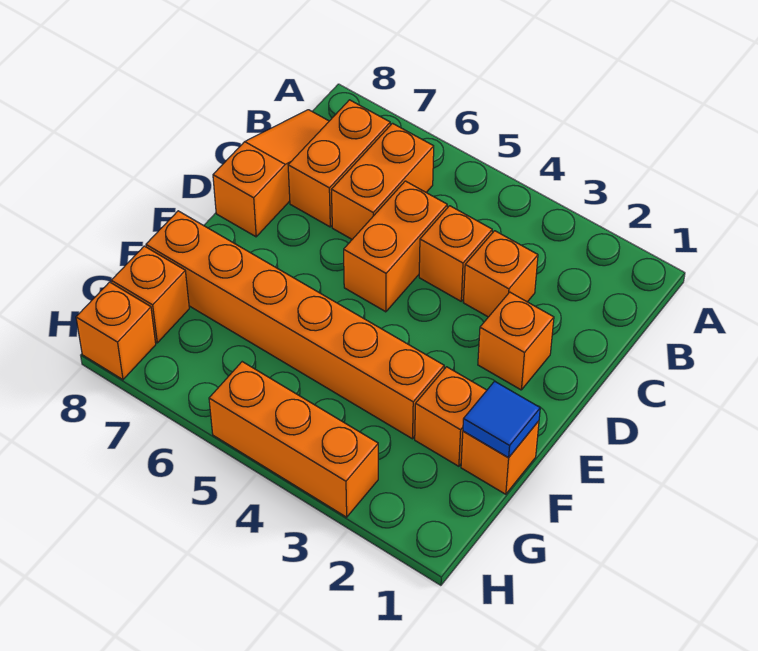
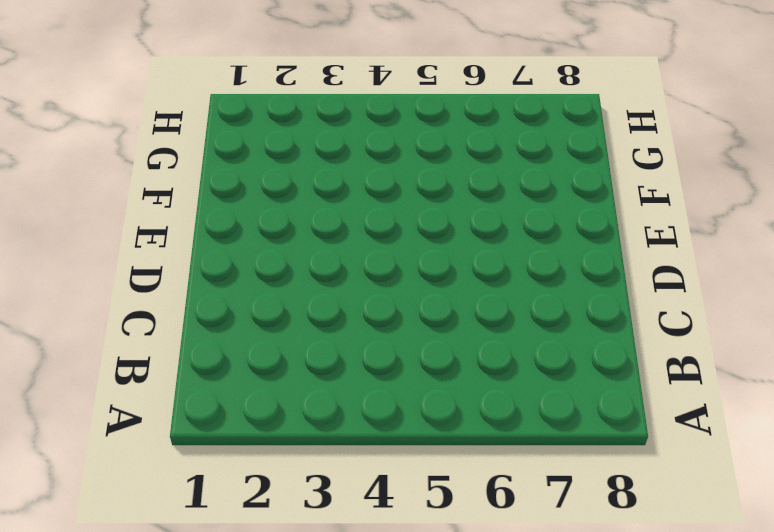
none -> orange 1x2 brick [331,123,434,239]
none -> orange 1x2 brick [288,100,390,227]
none -> orange 1x3 slope [213,110,329,237]

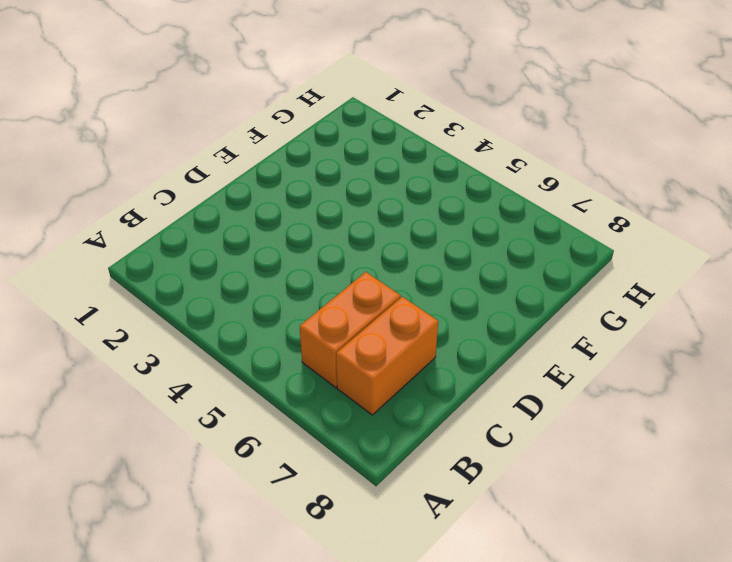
none -> orange 1x3 slope [213,110,329,237]
none -> orange 1x1 brick [463,231,538,317]
none -> orange 1x1 brick [419,206,492,301]

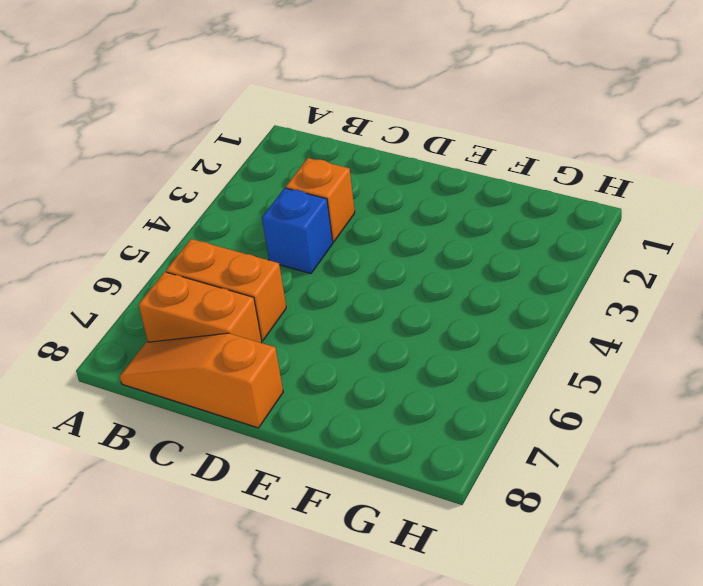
blue 1x1 brick [262,188,333,274] -> orange 1x1 brick [419,206,492,301]
none -> orange 1x2 brick [344,181,447,312]
none -> orange 1x1 brick [478,292,554,390]
none -> orange 1x1 brick [461,421,539,494]

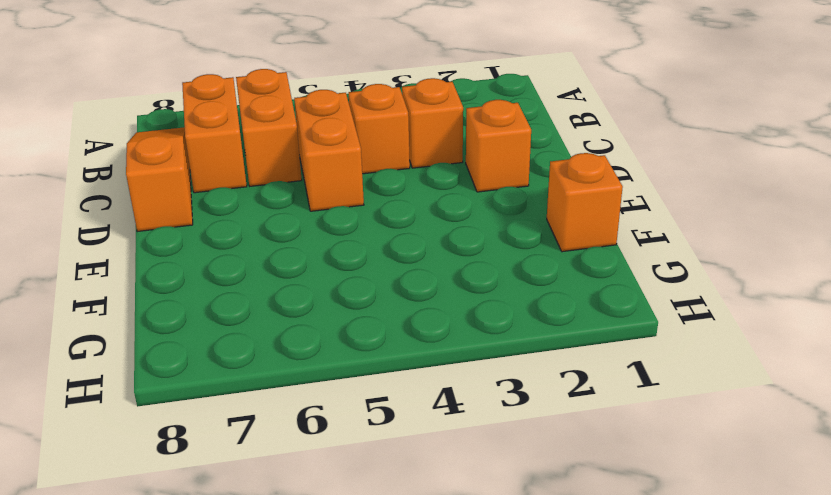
none -> orange 1x1 brick [415,367,487,466]
none -> orange 1x6 brick [146,211,444,439]
none -> orange 1x1 brick [111,246,189,343]

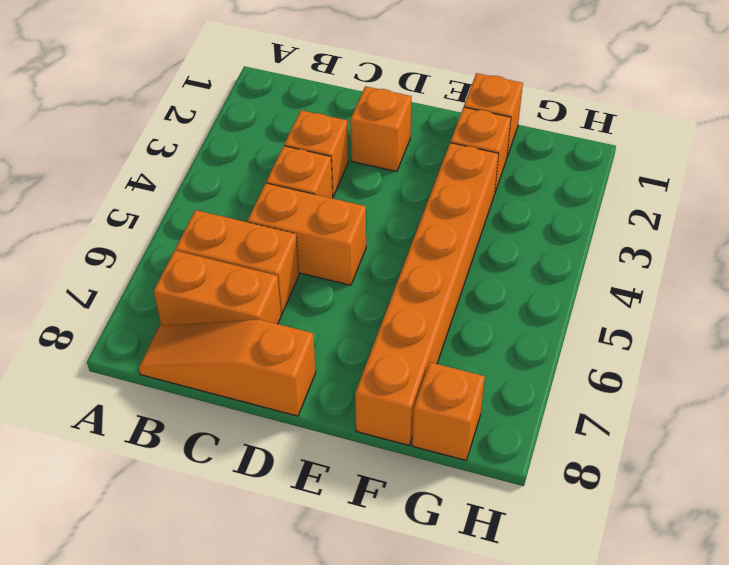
none -> orange 1x3 brick [209,362,378,517]
none -> orange 1x1 brick [76,282,156,380]
none -> blue 1x1 tile [463,381,540,458]

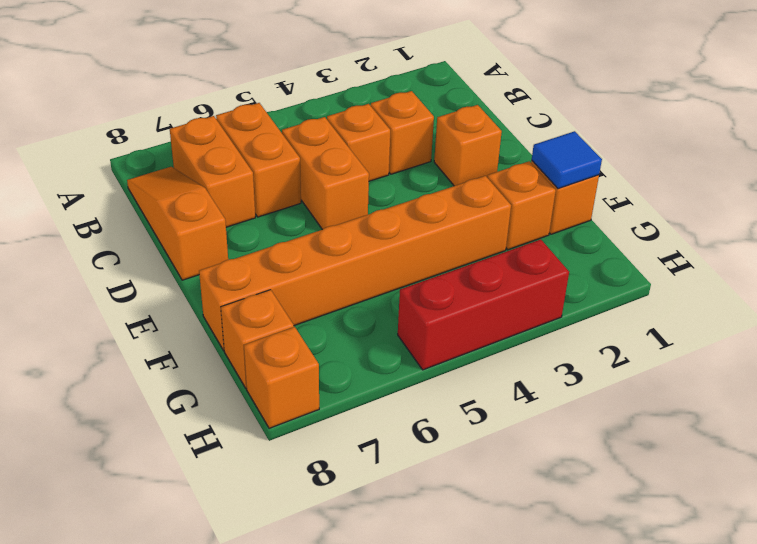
red 1x3 brick [398,239,569,370] -> orange 1x3 brick [209,362,378,517]

